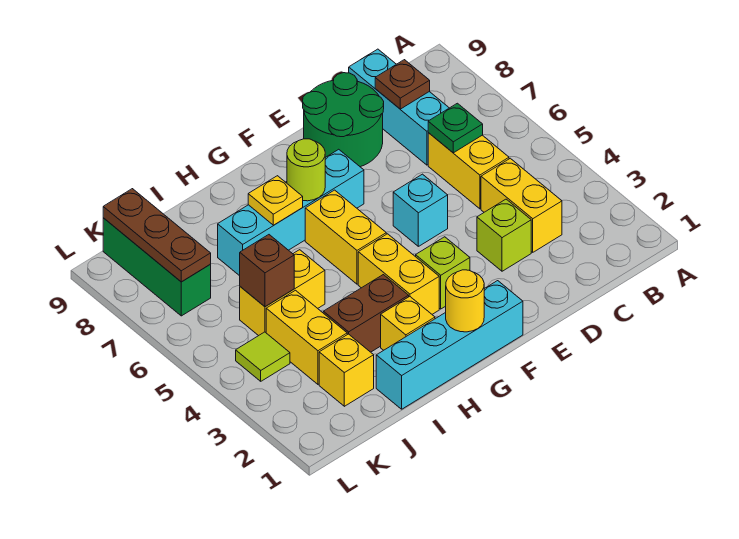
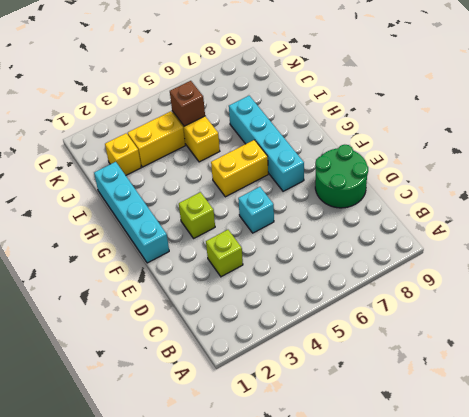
none -> yellow 1x2 brick [481,158,562,252]
none -> yellow 1x2 brick [428,133,509,209]
none -> cyan 1x3 brick [349,49,449,165]

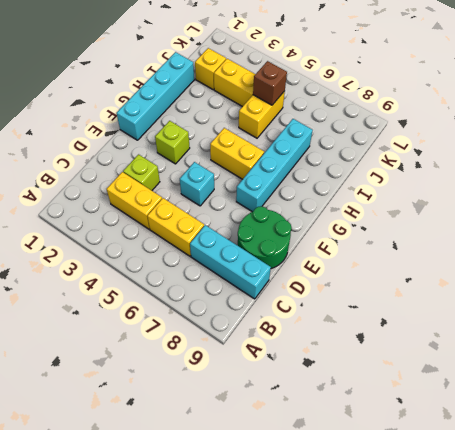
none -> yellow 1x2 brick [358,234,439,314]
none -> yellow 1x1 brick [381,296,435,350]
none -> brown 1x2 brick [323,275,409,352]

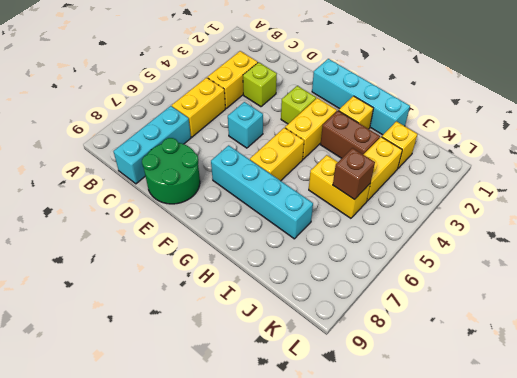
none -> lime 1x1 tile [236,332,290,381]
none -> green 1x3 brick [103,218,211,316]
none -> green 1x1 plate [428,103,483,153]

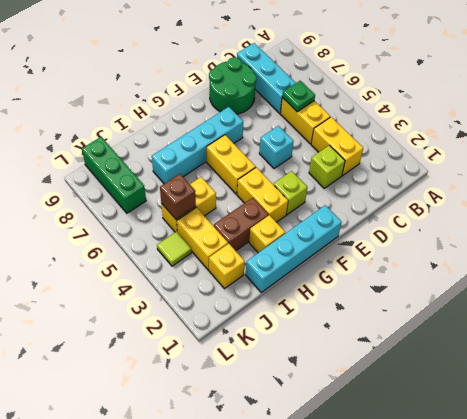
none -> brown 1x1 plate [375,60,430,109]
none -> yellow 1x1 round brick [446,270,484,332]
none -> lime 1x1 round brick [287,139,325,201]

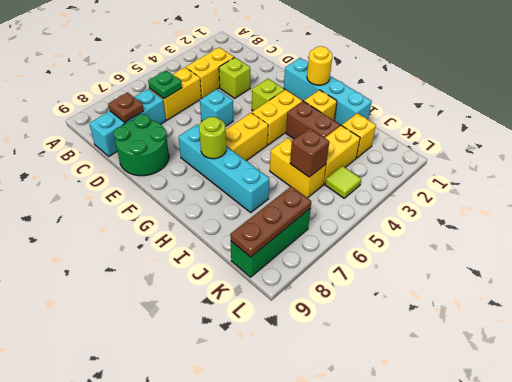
none -> yellow 1x1 plate [248,176,303,225]

